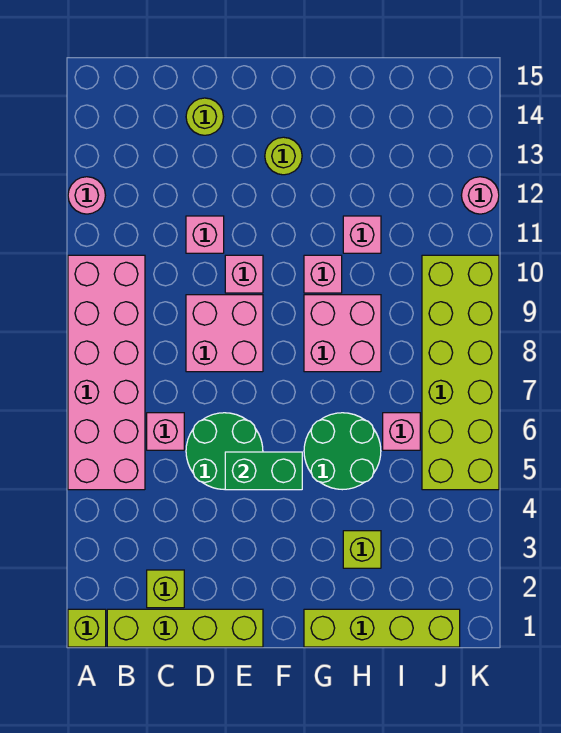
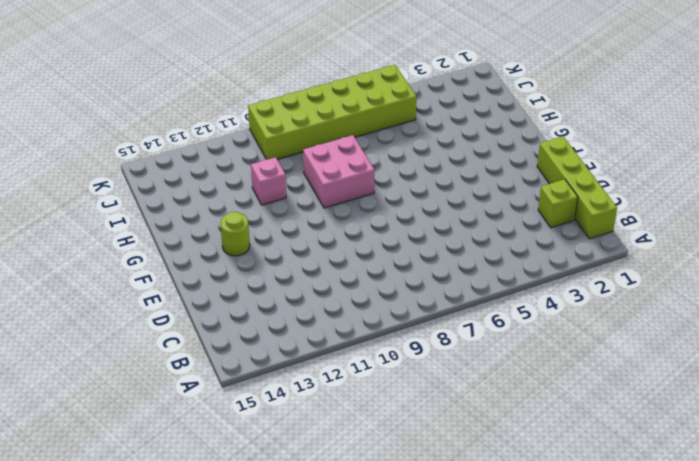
none -> lime 1x1 brick [68,609,106,647]
none -> pink 2x6 brick [68,255,145,490]
none -> pink 1x1 round brick [68,177,105,214]

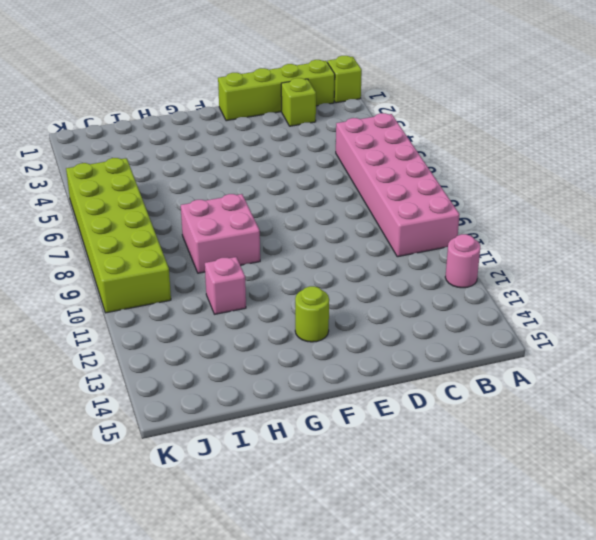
none -> pink 1x1 brick [147,413,184,450]
none -> green 2x2 round brick [186,413,263,490]
none -> pink 2x2 brick [186,295,263,372]

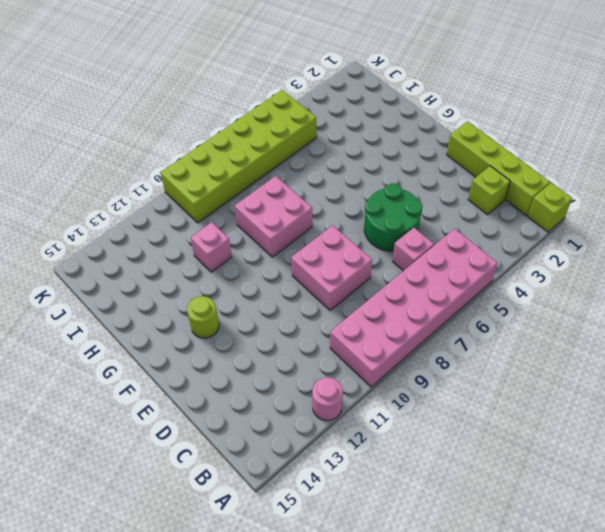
none -> pink 1x1 brick [186,216,224,253]
none -> lime 1x1 round brick [186,98,223,135]
none -> pink 1x1 brick [225,255,263,293]

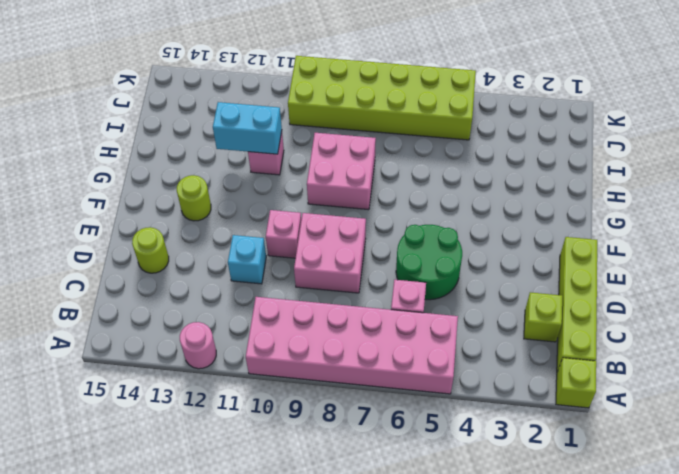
cyan 1x1 brick [228,235,266,284] -> pink 1x1 brick [186,216,224,253]
cyan 1x2 brick [213,102,282,154] -> none
none -> lime 1x4 brick [304,609,460,647]
none -> green 2x2 round brick [304,413,381,490]
none -> pink 1x1 brick [304,255,342,293]

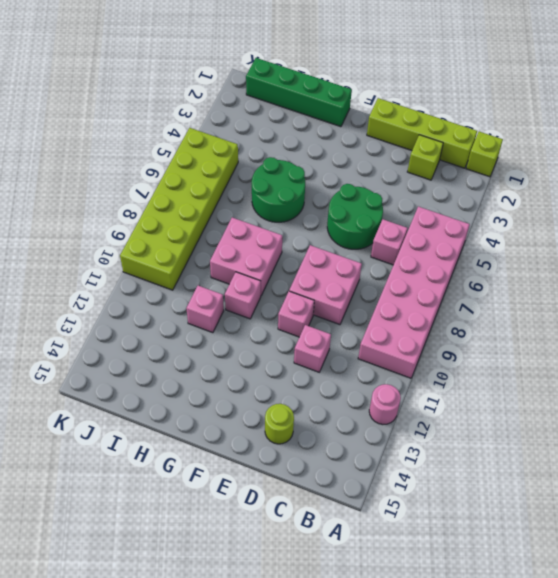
green 1x4 brick [246,58,352,127] -> lime 1x4 brick [304,609,460,647]
none -> lime 1x1 round brick [265,137,302,175]
none -> lime 1x1 brick [343,531,381,568]
none -> pink 1x1 brick [383,413,420,450]

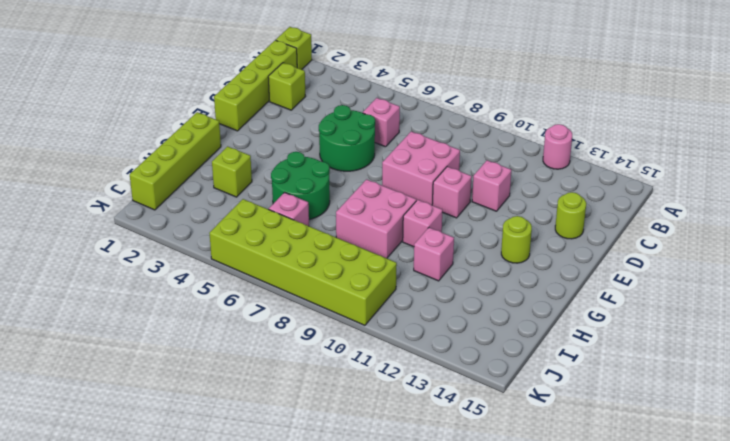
none -> pink 2x6 brick [68,255,145,490]
none -> pink 1x1 round brick [461,177,499,214]
none -> green 1x2 brick [225,452,302,490]

